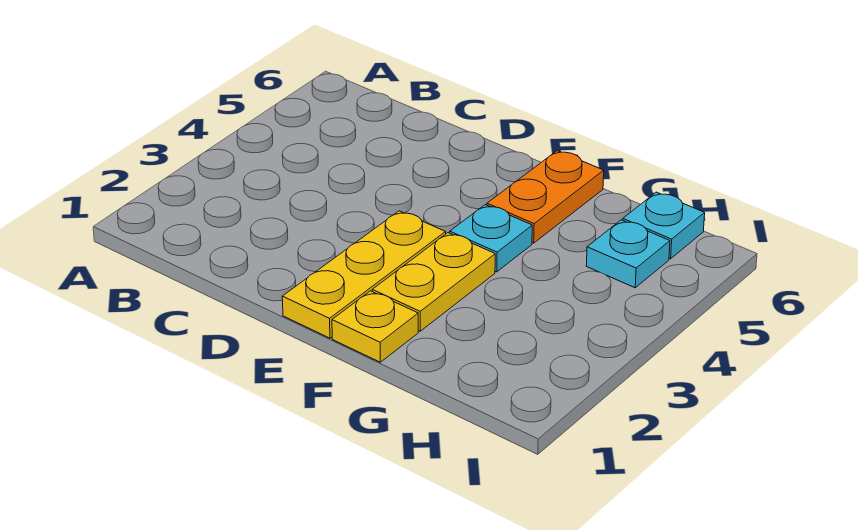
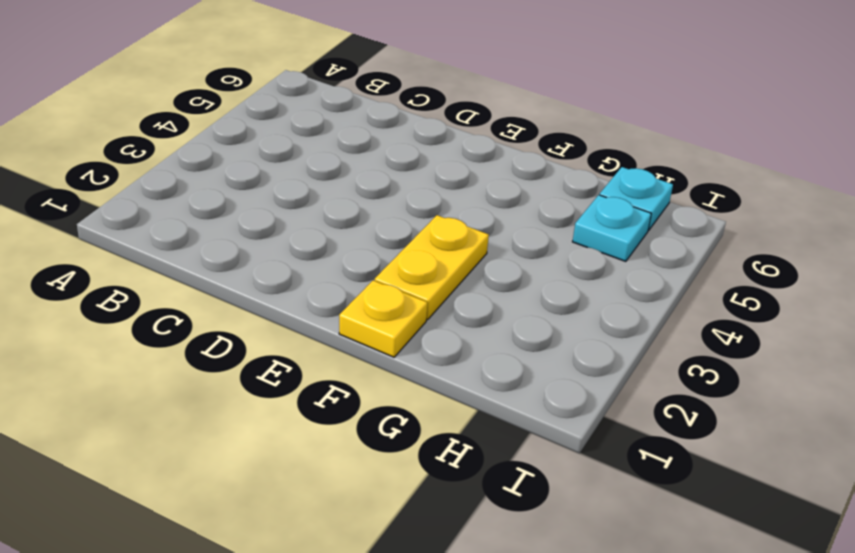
none -> yellow 1x3 plate [282,211,446,338]
none -> cyan 1x1 plate [450,205,532,272]

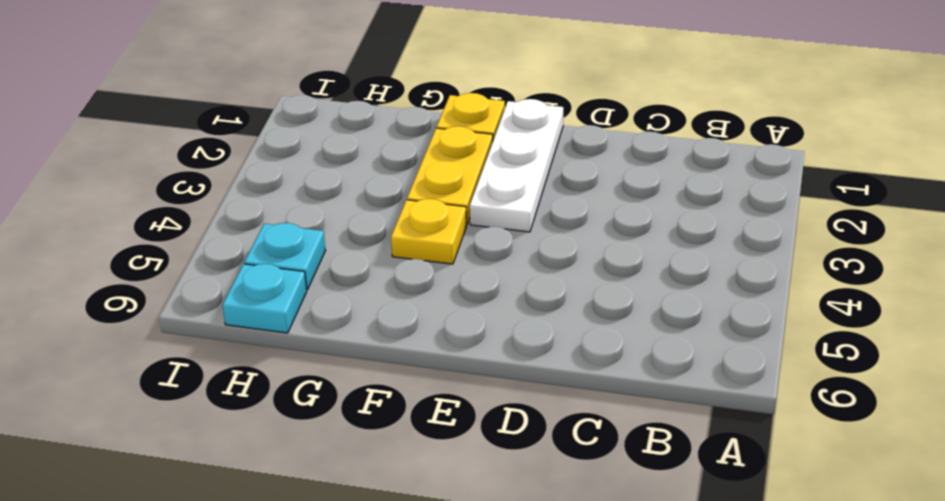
white 1x3 plate [470,99,563,232] -> yellow 1x3 plate [282,211,446,338]
yellow 1x1 plate [391,199,467,264] -> cyan 1x1 plate [450,205,532,272]
none -> orange 1x2 plate [487,151,604,243]

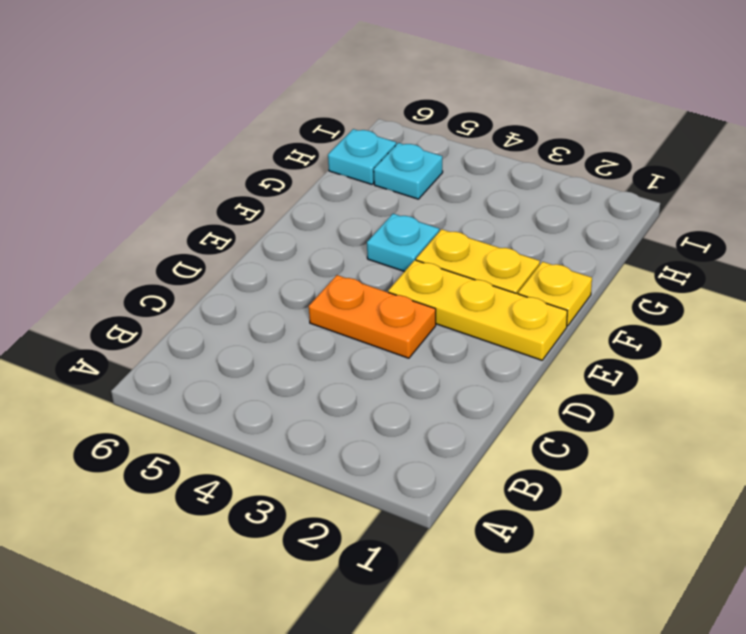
orange 1x2 plate [309,275,436,358] -> orange 1x2 plate moved to [487,151,604,243]

